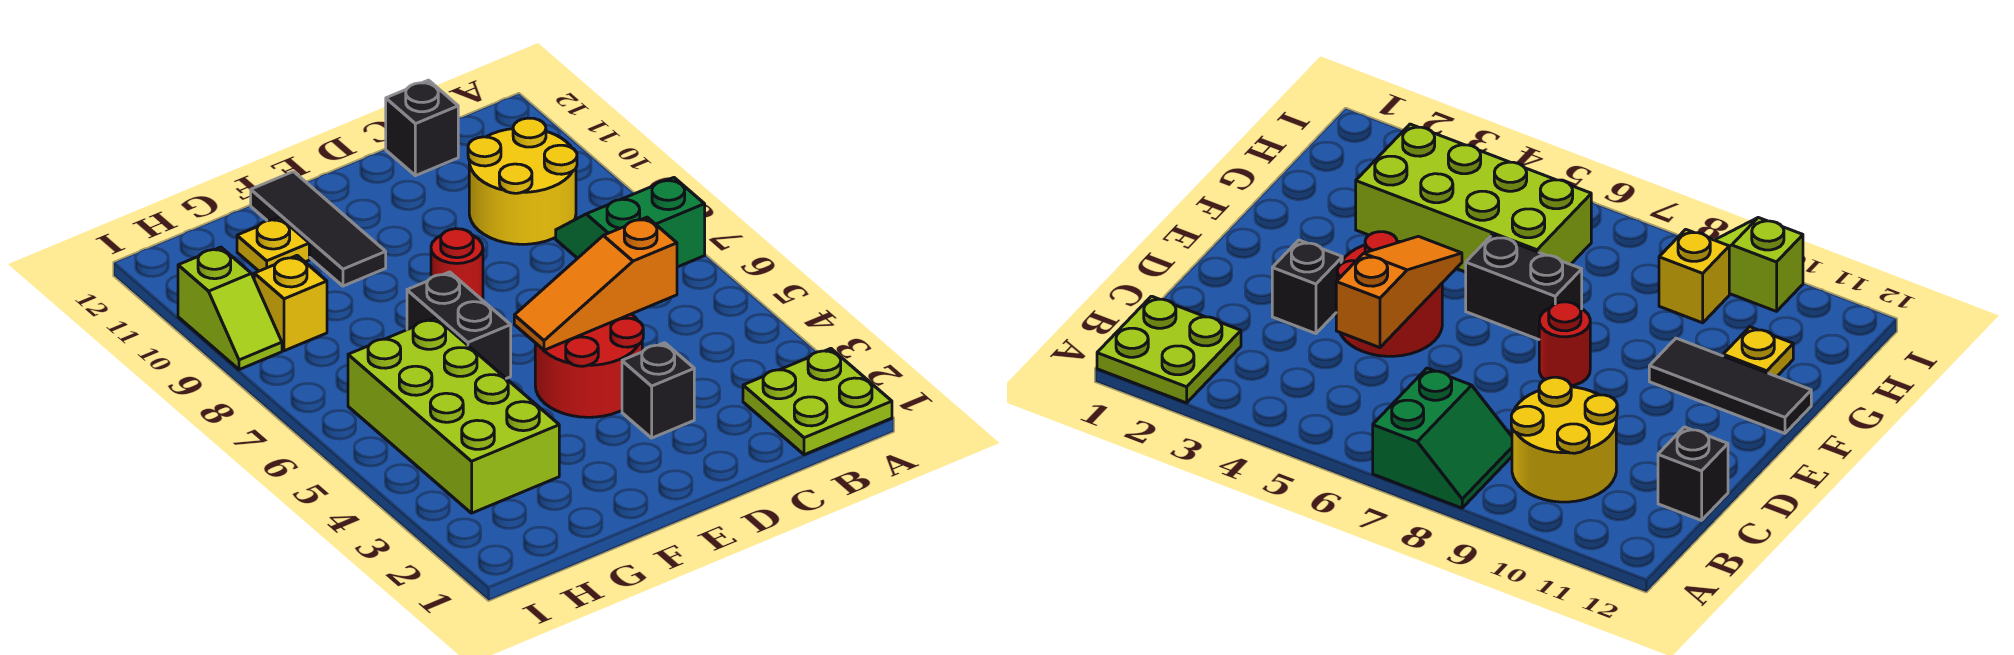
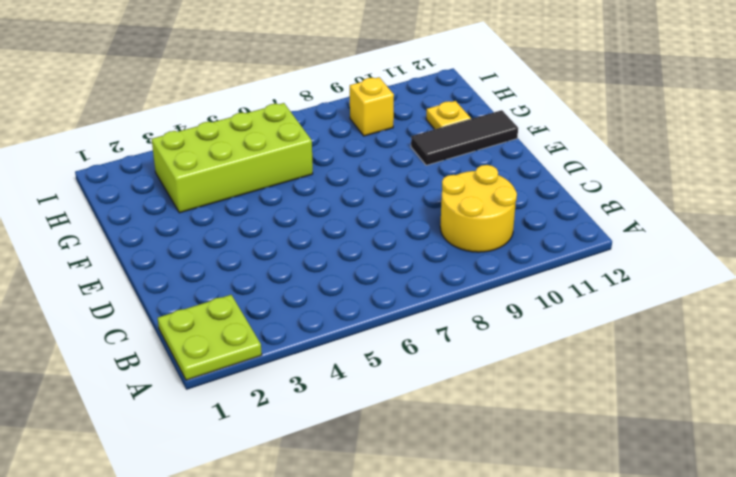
none -> green 2x2 slope [556,178,705,267]
none -> black 1x1 brick [386,80,458,176]
none -> black 1x1 brick [622,343,694,438]

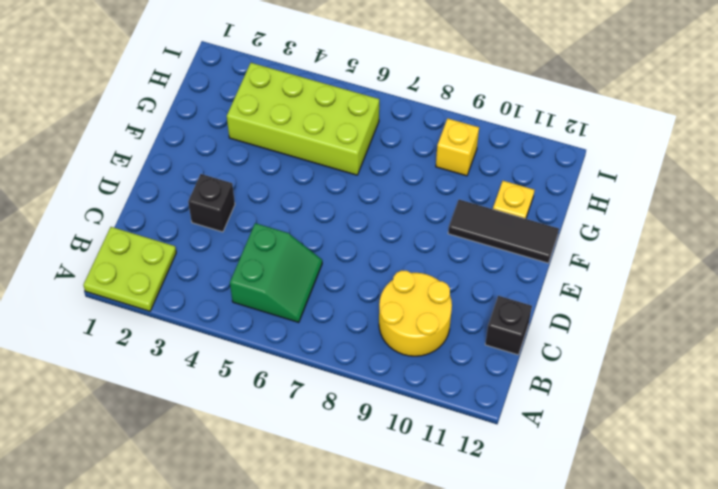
green 2x2 slope [230,223,322,323] -> green 2x2 slope moved to [556,178,705,267]
none -> red 2x2 round brick [535,314,643,417]
none -> red 1x1 round brick [431,229,483,300]
none -> black 1x2 brick [407,272,511,378]

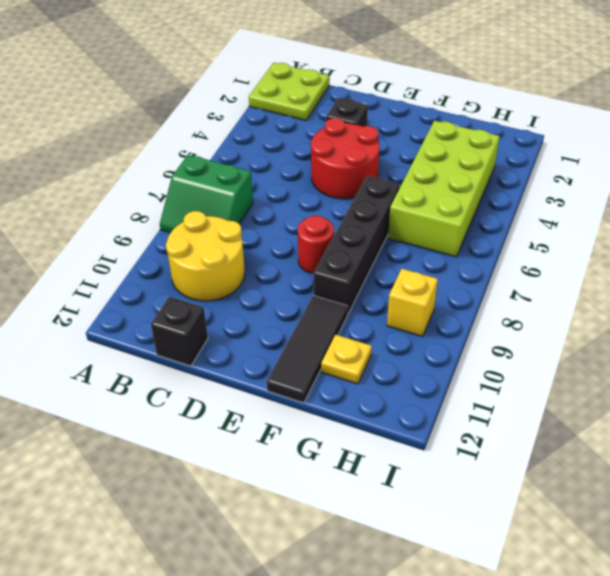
black 1x4 brick [313,176,400,314] -> black 1x2 brick [407,272,511,378]
none -> lime 1x2 slope [178,247,282,370]
none -> orange 1x3 slope [514,217,677,350]

